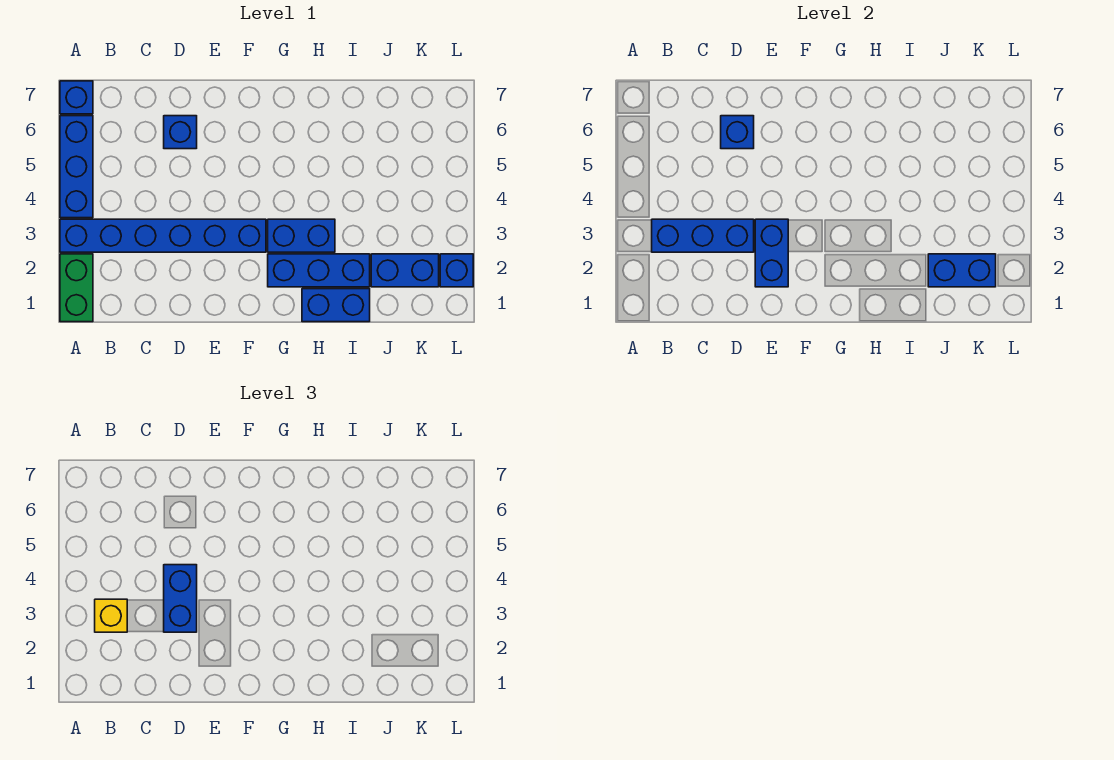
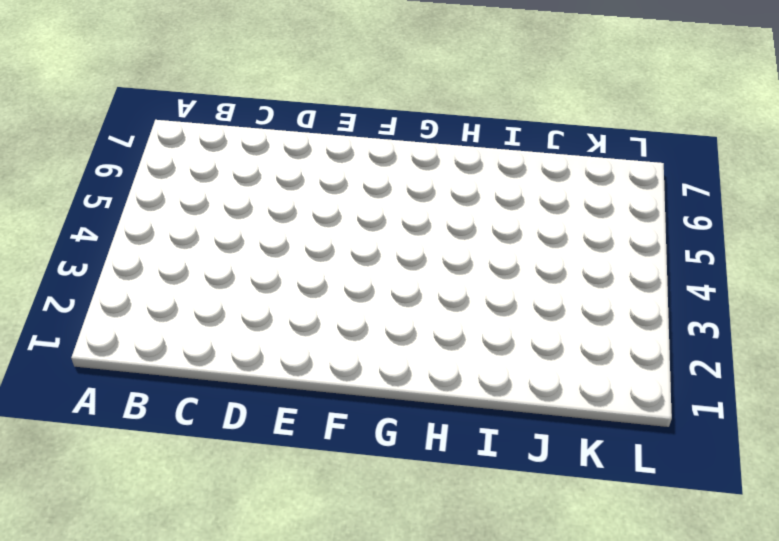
none -> green 1x2 brick [60,254,93,322]
none -> blue 1x6 brick [60,219,266,252]
none -> blue 1x3 brick [60,116,93,218]

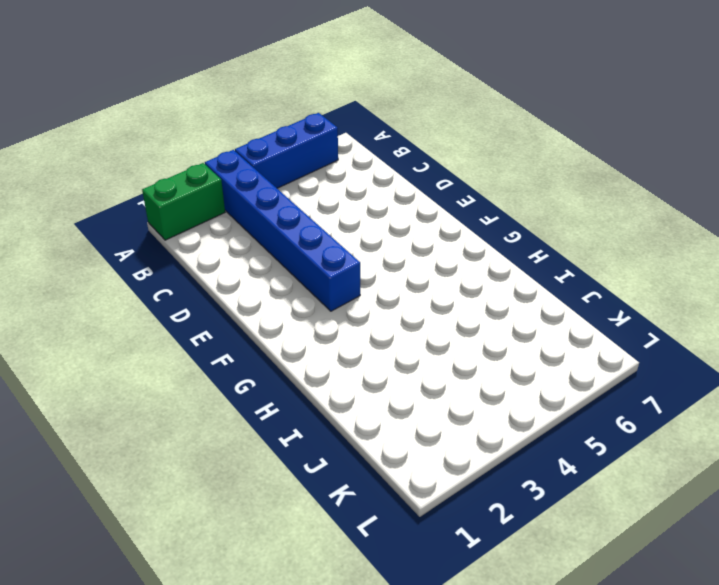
none -> blue 1x1 brick [60,81,93,114]
none -> blue 1x1 brick [164,116,197,149]
none -> blue 1x3 brick [268,254,370,287]

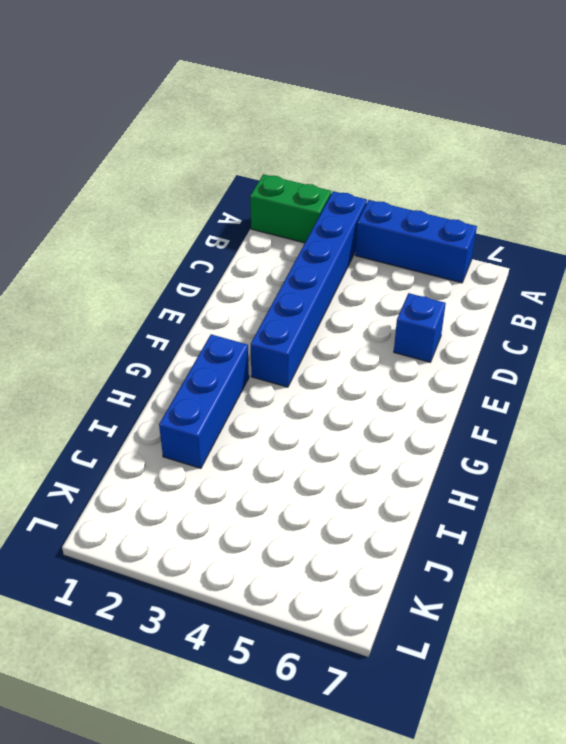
none -> blue 1x1 brick [60,81,93,114]
none -> blue 1x2 brick [268,219,335,252]
none -> blue 1x2 brick [302,289,370,322]

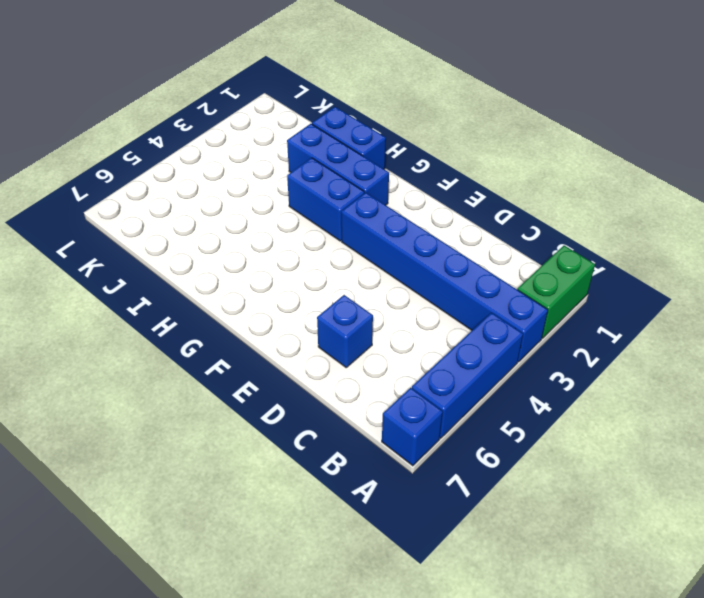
none -> blue 1x2 brick [371,254,439,287]
none -> blue 1x1 brick [440,254,473,287]
none -> blue 1x3 brick [652,219,754,252]

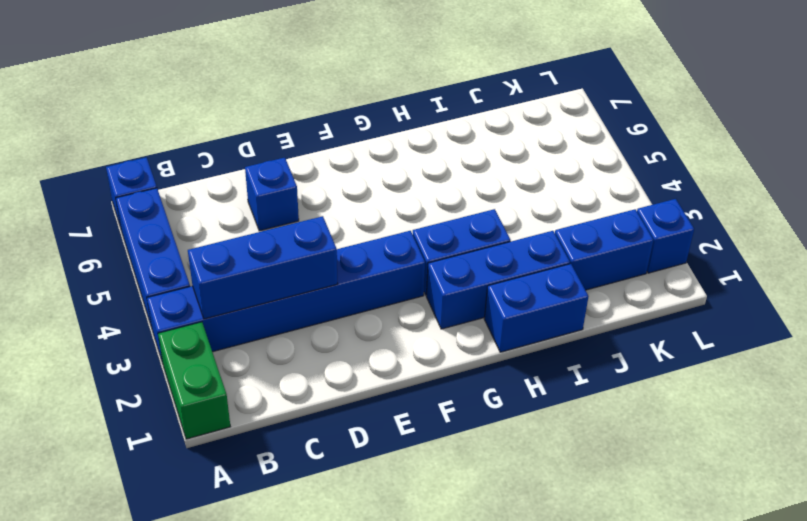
none -> blue 1x1 brick [721,116,754,149]
none -> blue 1x2 brick [755,219,788,287]
none -> blue 1x2 brick [928,254,996,287]

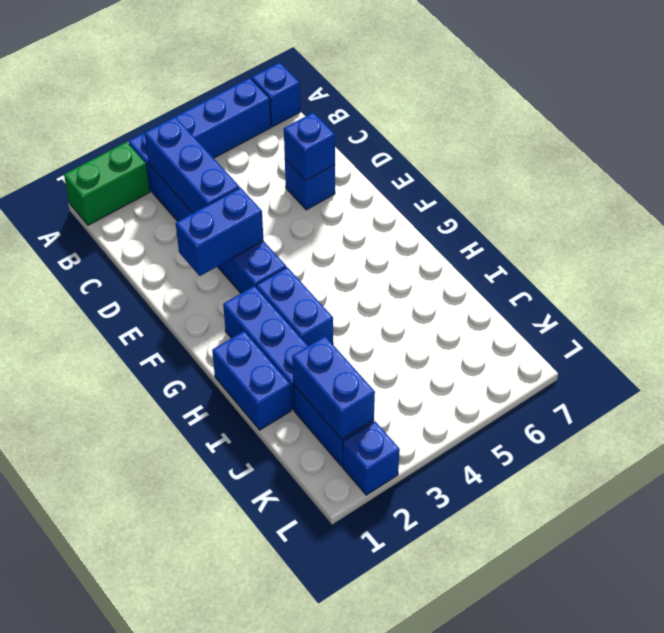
none -> yellow 1x1 brick [95,599,127,632]
none -> blue 1x2 brick [164,565,197,632]

